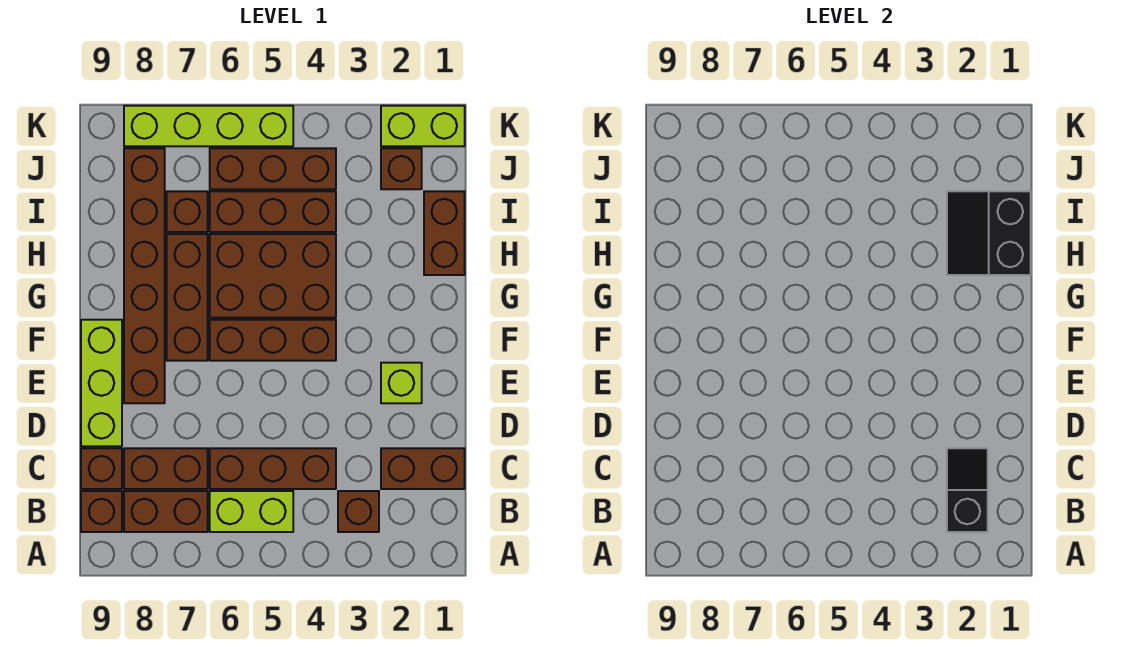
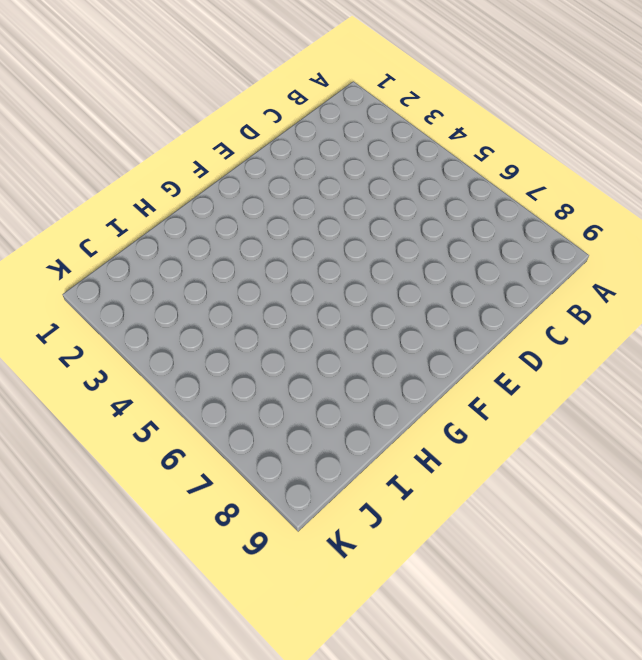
none -> brown 1x1 brick [338,491,379,532]
none -> lime 1x2 brick [210,491,293,532]
none -> brown 1x2 brick [124,491,208,532]

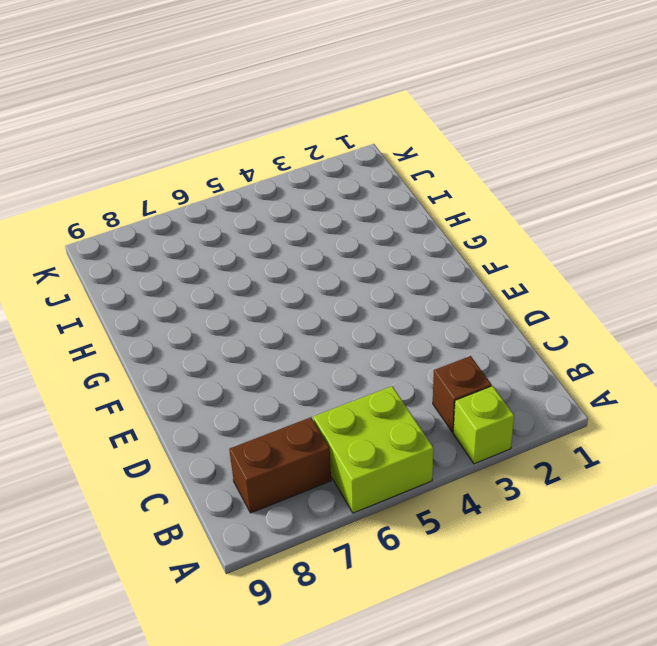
lime 1x1 brick [453,386,514,464] -> lime 1x1 brick moved to [381,363,422,403]
lime 2x2 brick [313,386,434,513] -> lime 1x2 brick [210,491,293,532]
none -> brown 1x1 brick [81,491,122,532]
none -> brown 1x2 brick [381,448,465,489]
none -> brown 1x3 brick [210,448,336,489]

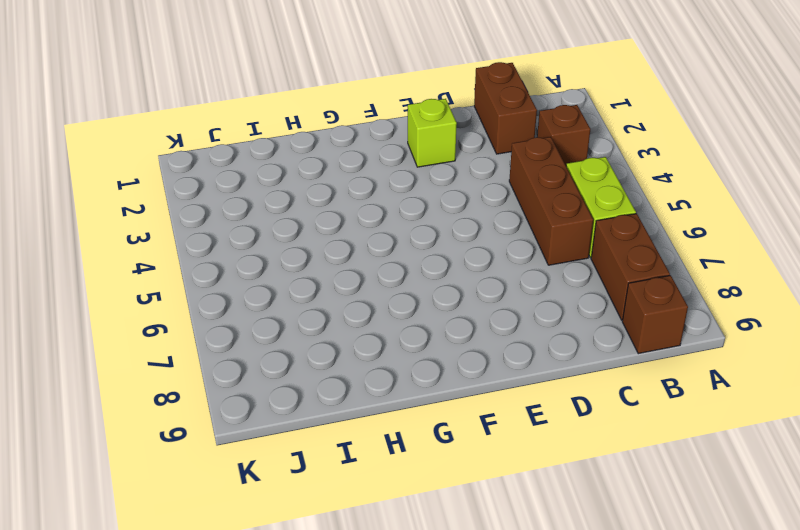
none -> brown 1x2 brick [124,448,208,489]
none -> brown 1x1 brick [81,448,122,489]
none -> lime 1x3 brick [81,320,122,446]

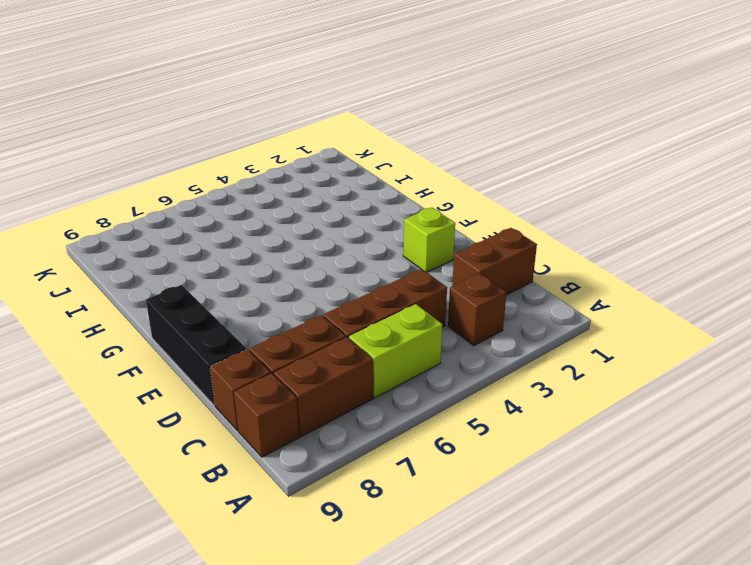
black 1x3 brick [146,285,246,405] -> lime 1x3 brick [81,320,122,446]
none -> brown 1x6 brick [124,148,165,403]
none -> brown 1x3 brick [210,320,336,361]
none -> brown 1x3 brick [167,234,208,361]

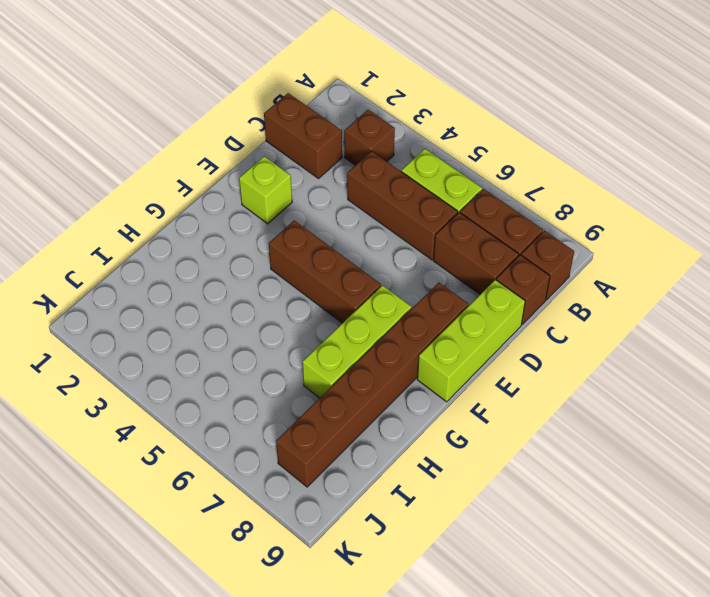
lime 1x3 brick [302,285,411,398] -> brown 1x3 brick [167,234,208,361]
none -> brown 2x3 brick [210,234,336,318]
none -> brown 1x2 brick [424,191,465,275]
none -> brown 1x3 brick [210,191,336,232]

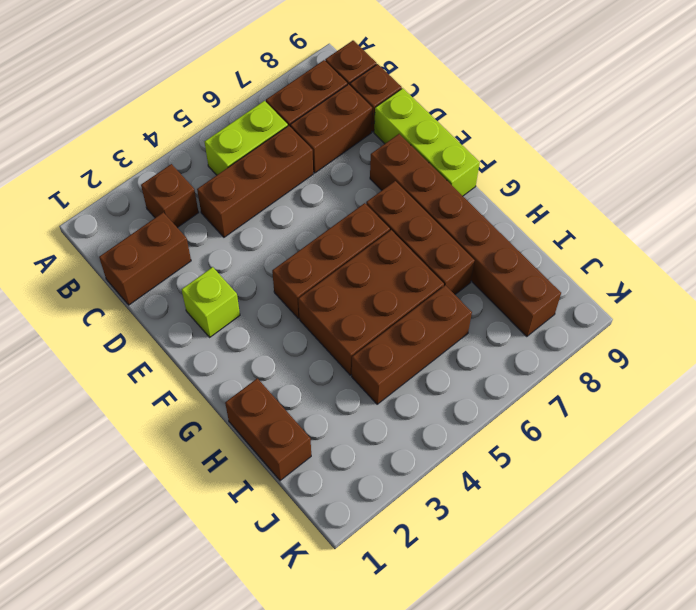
none -> brown 1x1 brick [167,191,208,232]
none -> brown 1x1 brick [381,148,422,189]
none -> brown 1x3 brick [210,148,336,189]

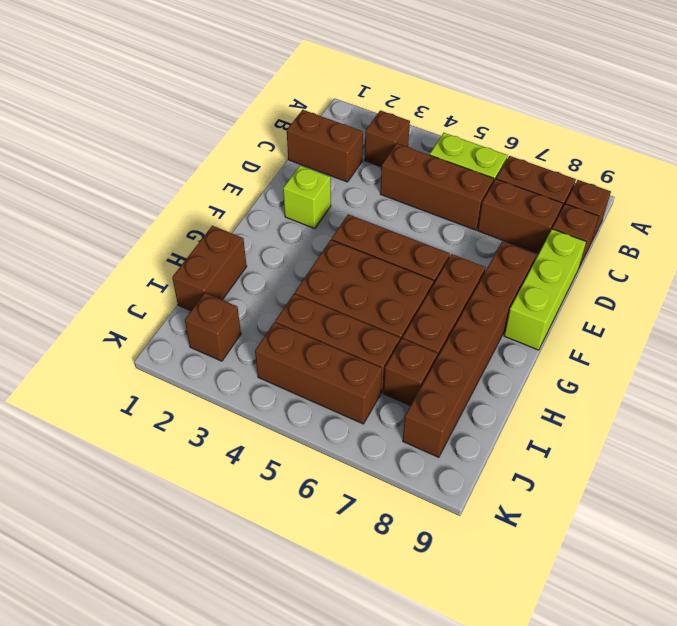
none -> lime 1x2 brick [381,106,465,146]
none -> lime 1x4 brick [124,106,293,146]
none -> black 1x2 slope [947,448,988,532]

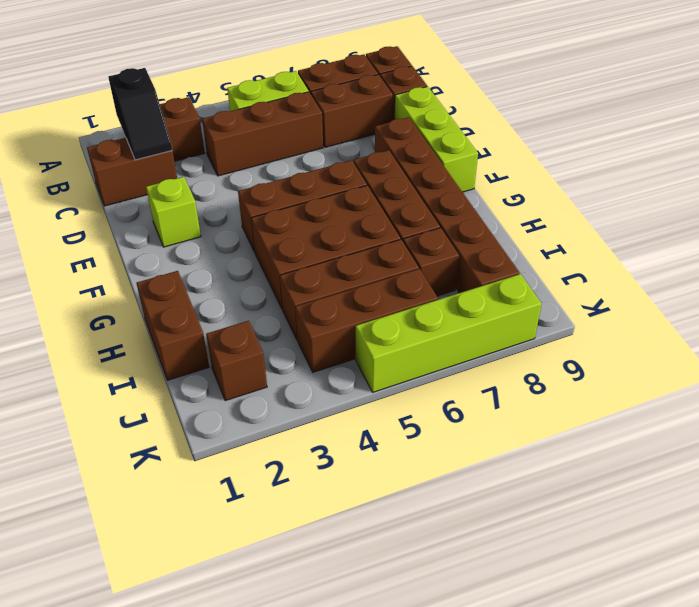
none -> lime 1x2 brick [381,106,465,146]
none -> black 2x2 slope [947,191,1031,275]

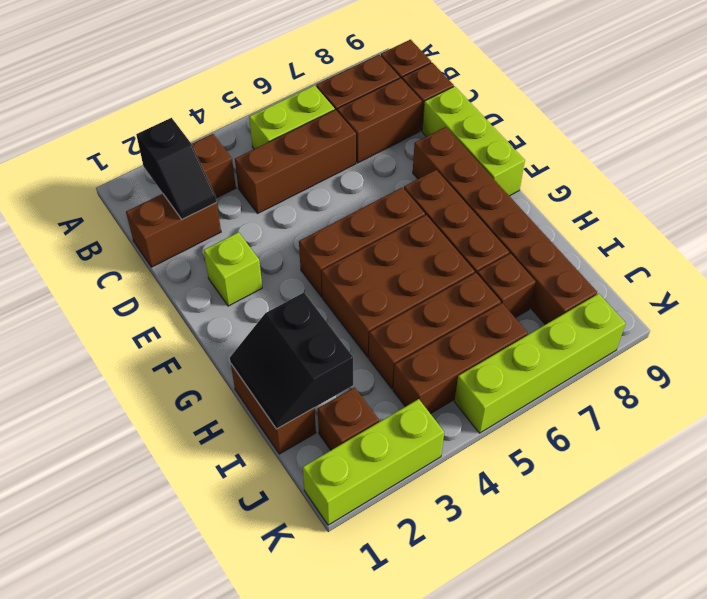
black 2x2 slope [230,293,353,429] -> black 2x2 slope turned to [947,191,1031,275]
lime 1x3 brick [303,399,444,525] -> lime 1x2 brick [381,106,465,146]

